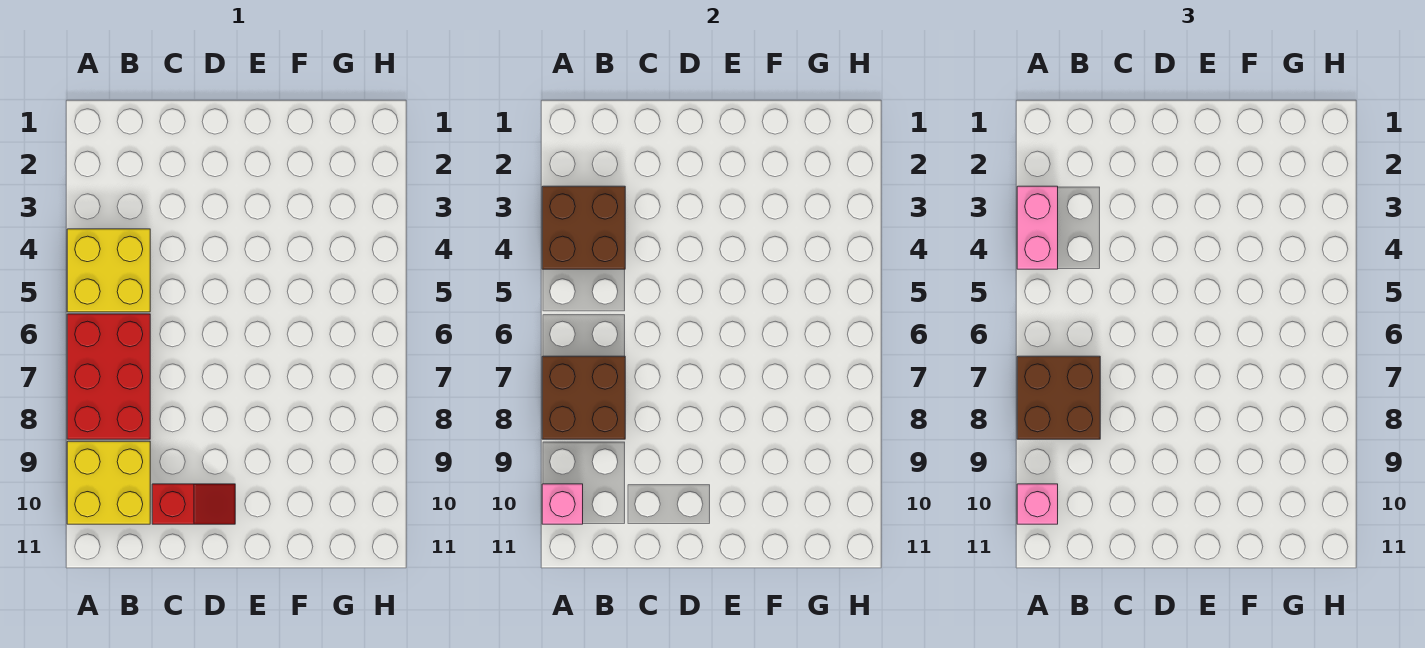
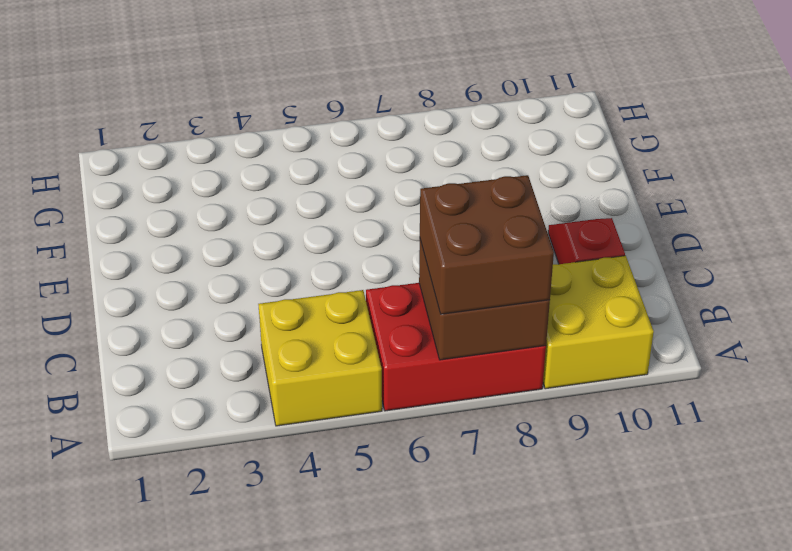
none -> brown 2x2 brick [542,186,625,269]
none -> pink 1x1 brick [542,484,583,524]

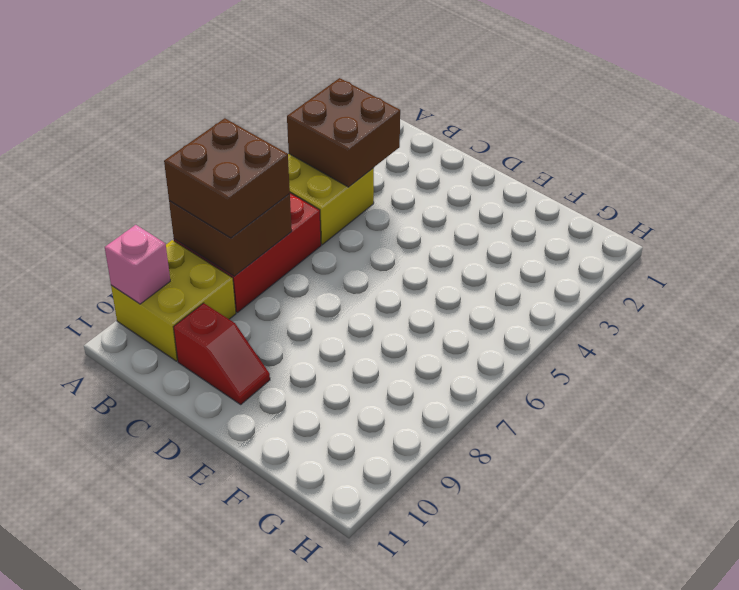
none -> pink 1x2 brick [1017,186,1058,269]
none -> pink 1x1 brick [1017,484,1058,524]

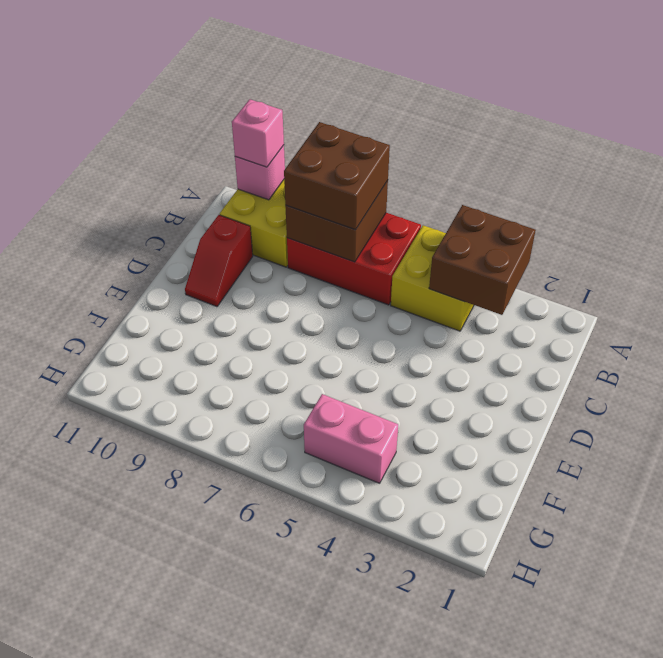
pink 1x2 brick [304,394,398,483] -> pink 1x2 brick moved to [1017,186,1058,269]

